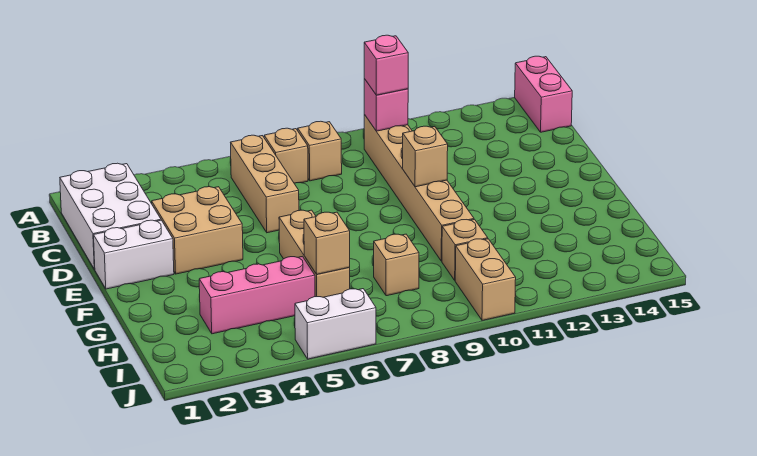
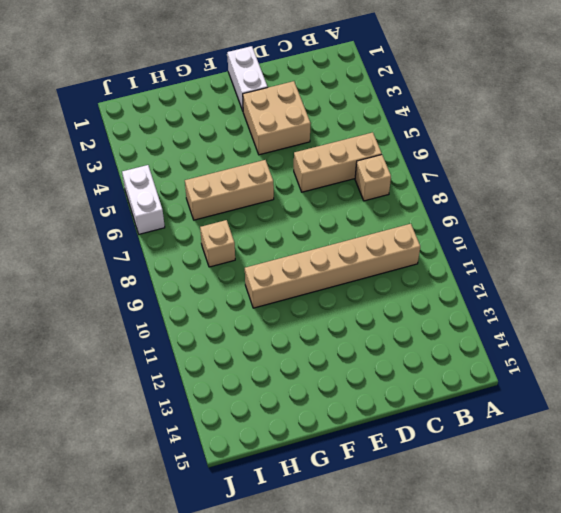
none -> pink 1x2 brick [515,56,572,132]
none -> white 2x3 brick [60,163,161,269]
none -> tan 1x1 brick [298,121,342,181]

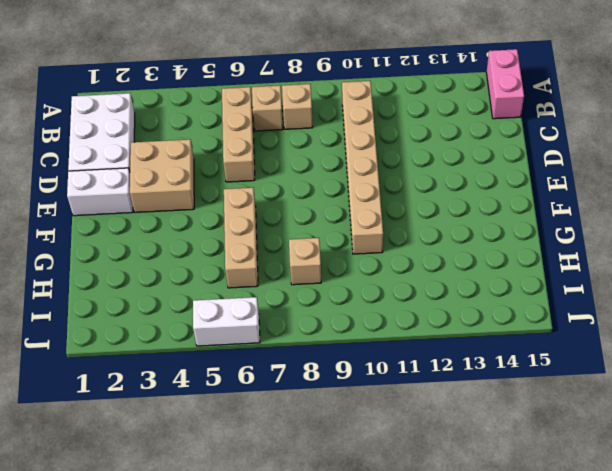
none -> pink 1x3 brick [199,256,315,334]
none -> tan 1x1 brick [442,219,488,280]
none -> tan 1x2 brick [455,239,516,320]

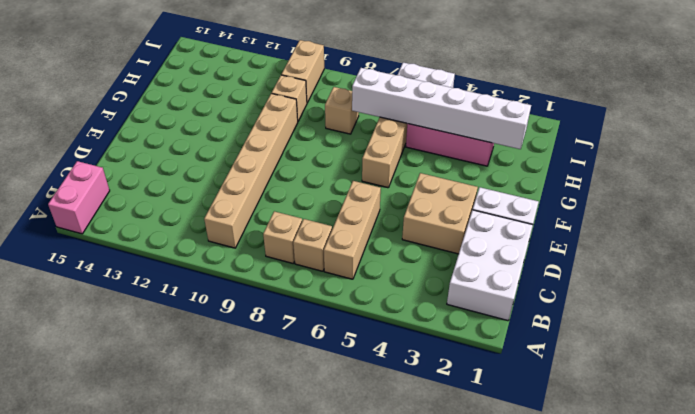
white 1x6 brick [352,68,531,149] -> tan 1x1 brick [304,212,350,274]
none -> pink 1x1 brick [364,79,408,131]
none -> tan 1x1 brick [403,126,448,187]
none -> pink 1x1 brick [364,35,408,95]

